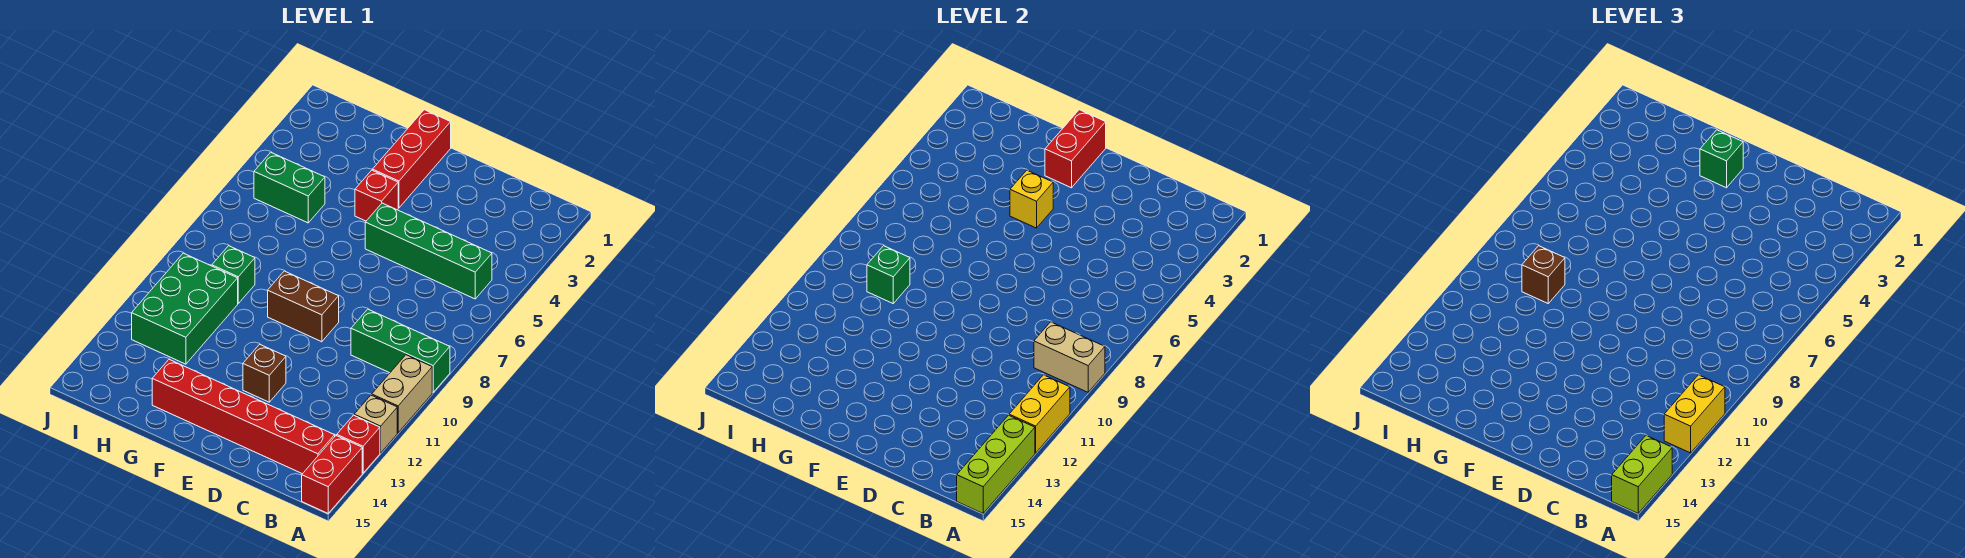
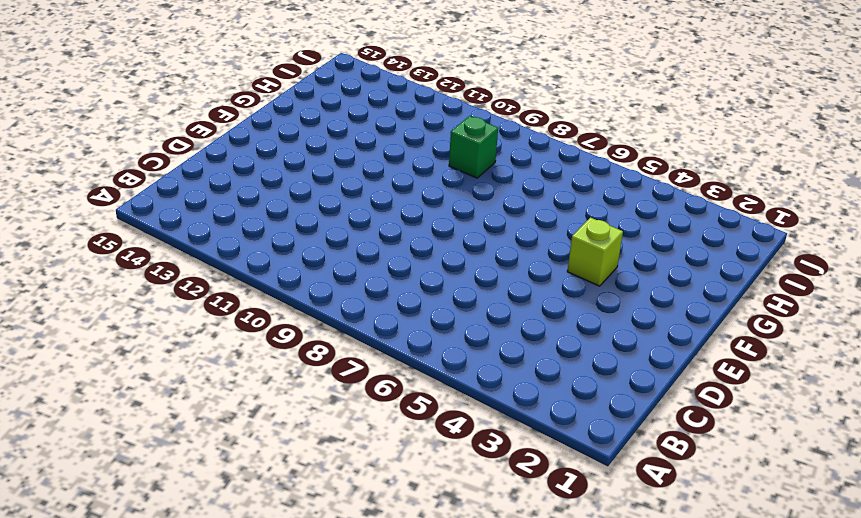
lime 1x1 brick [567,218,623,286] -> red 1x1 brick [355,170,398,221]
none -> green 1x3 brick [351,309,450,392]
none -> tan 1x2 brick [372,355,432,433]
none -> tan 1x1 brick [354,395,397,453]

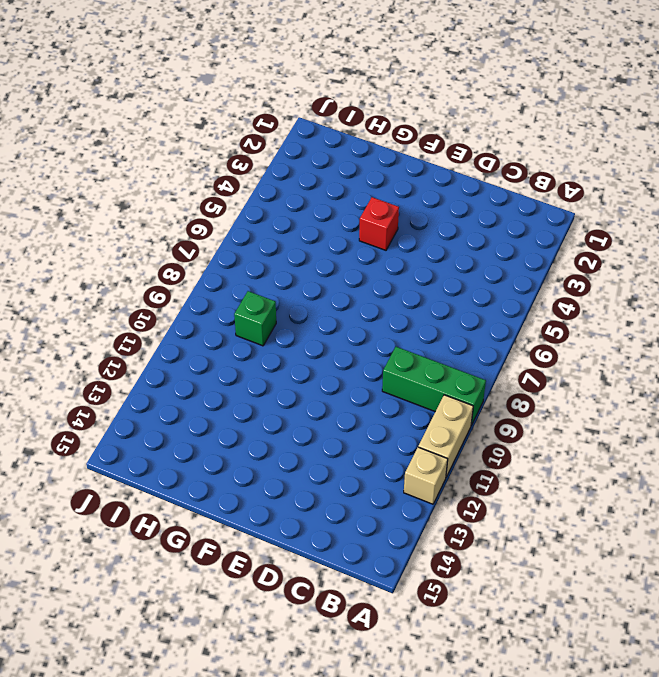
none -> red 1x1 brick [337,415,380,473]
none -> red 1x2 brick [302,435,362,513]
none -> green 1x4 brick [365,203,492,299]

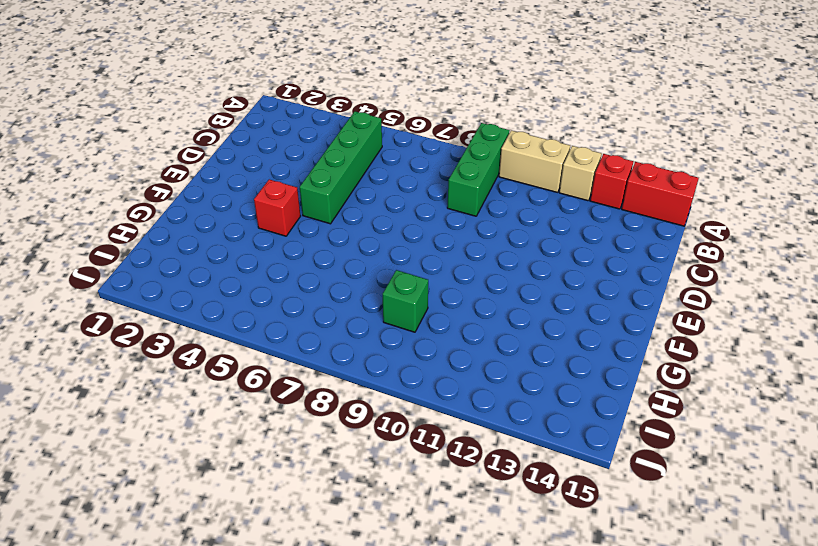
none -> red 1x6 brick [152,359,335,474]
none -> brown 1x2 brick [268,271,339,342]
none -> brown 1x1 brick [243,344,286,402]

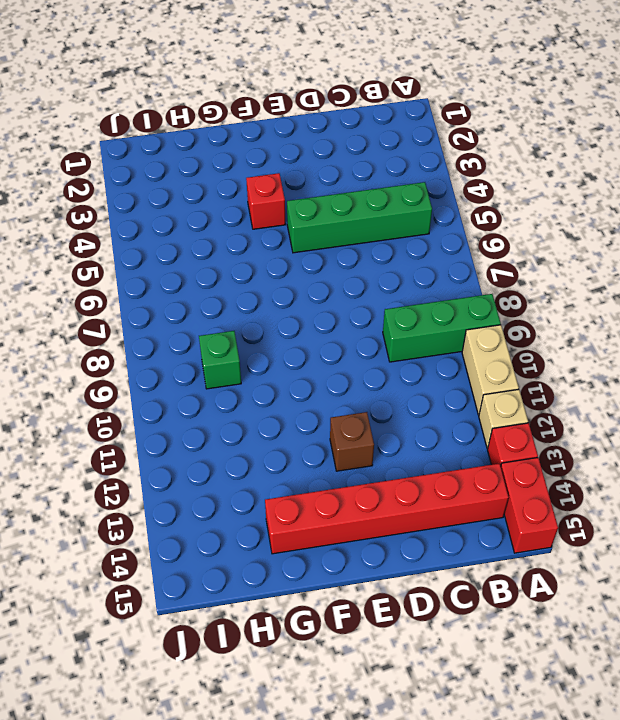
none -> brown 1x2 brick [268,271,339,342]
none -> red 1x3 brick [373,110,451,208]
none -> green 1x2 brick [254,152,325,223]

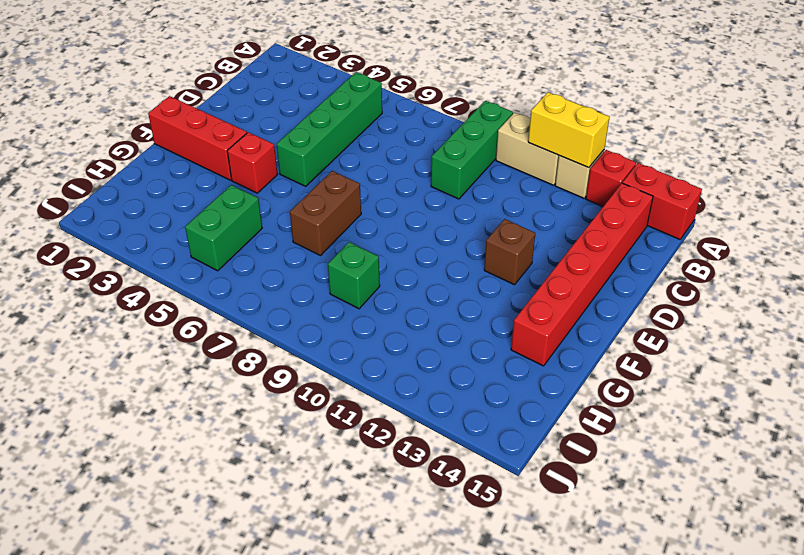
brown 1x2 brick [290,171,361,256] -> brown 1x2 brick moved to [268,271,339,342]
none -> green 2x3 brick [132,253,238,364]
none -> tan 1x2 brick [1034,322,1105,392]
none -> lime 1x3 brick [957,415,1035,513]

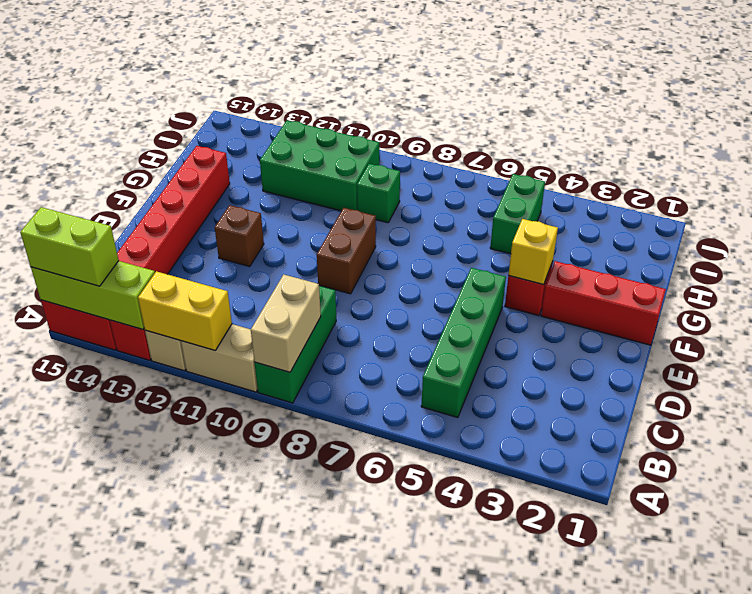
none -> red 1x2 brick [1045,110,1106,188]
none -> green 1x1 brick [867,246,910,303]
none -> yellow 1x2 brick [1664,375,1725,453]

